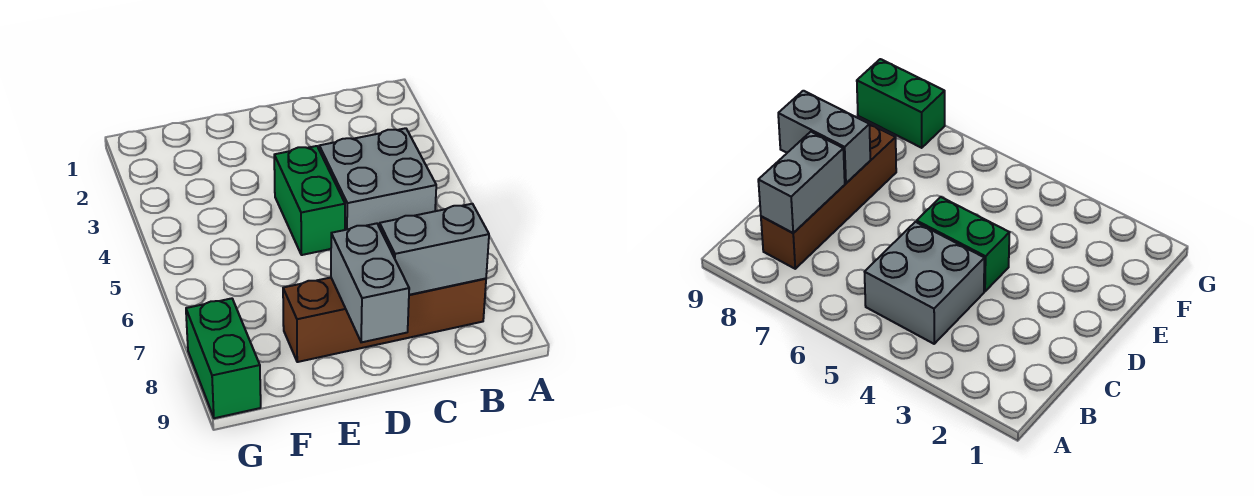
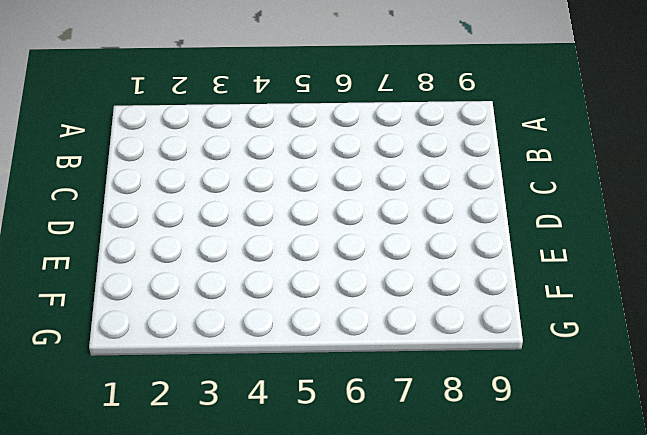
none -> grey 2x2 brick [319,128,436,230]
none -> brown 1x4 brick [283,278,486,362]

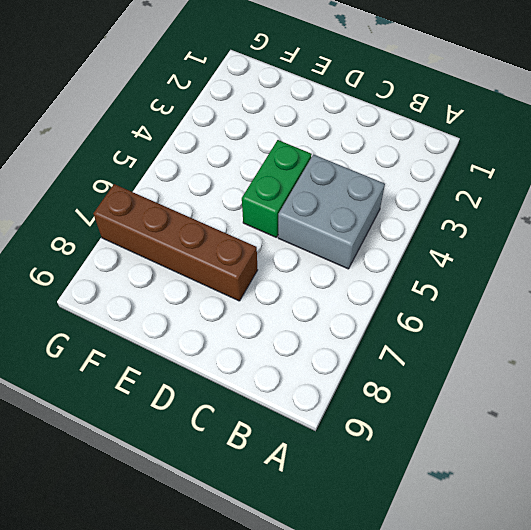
brown 1x4 brick [93,184,257,301] -> brown 1x4 brick moved to [283,278,486,362]
none -> green 1x2 brick [186,298,261,418]
none -> grey 1x2 brick [379,204,489,295]

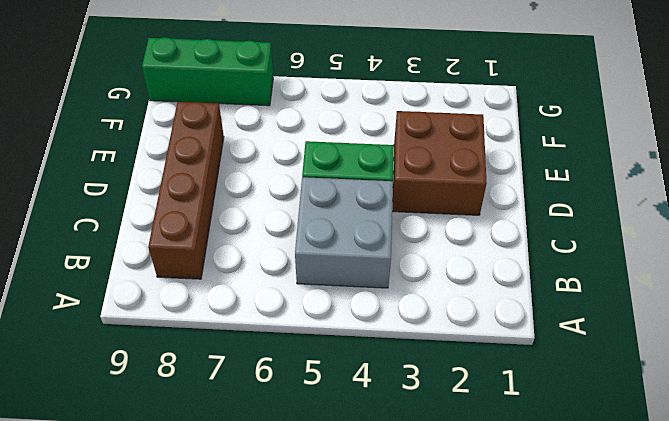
brown 2x2 brick [393,111,487,215] -> none
green 1x3 brick [142,37,273,106] -> green 1x2 brick [186,298,261,418]
none -> grey 1x2 brick [379,204,489,295]
none -> grey 1x2 brick [331,223,409,342]

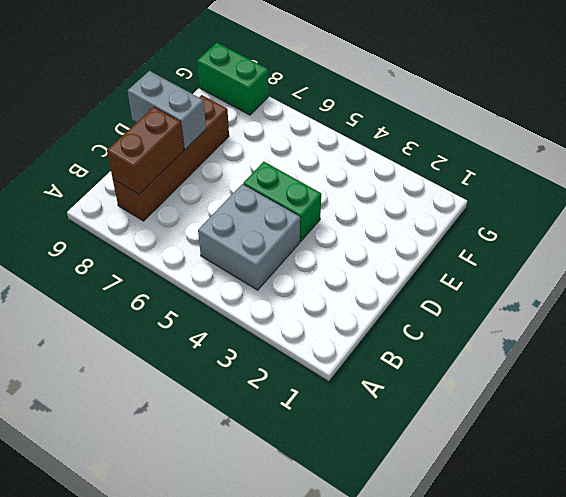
brown 1x2 brick [107,107,184,194] -> grey 1x2 brick [379,204,489,295]

